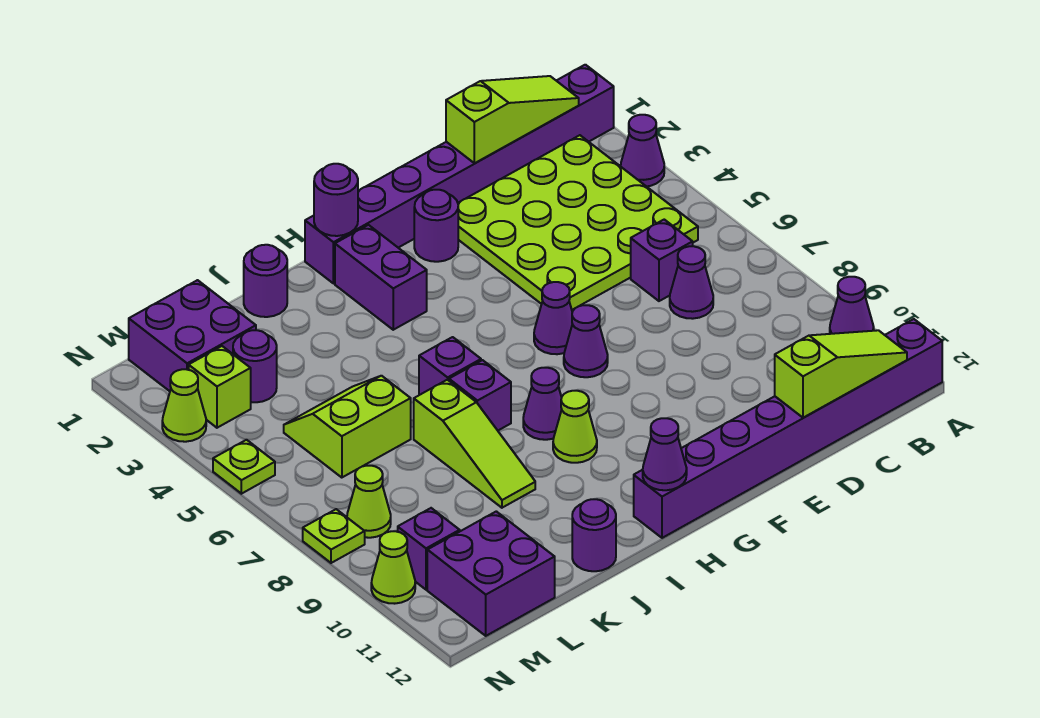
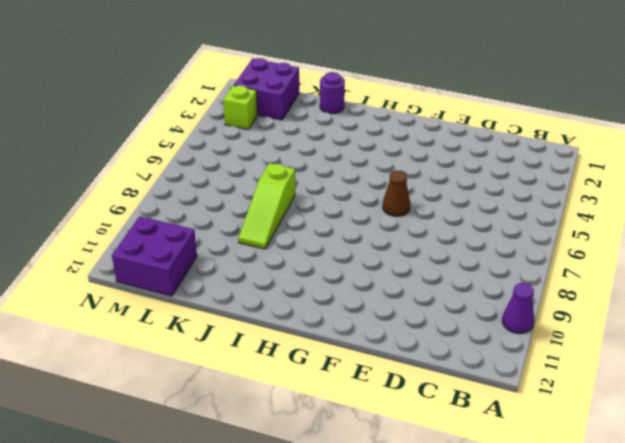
brown 1x1 cone [383,170,410,216] -> purple 1x1 cone [534,282,572,354]
none -> purple 1x8 brick [305,65,614,284]
none -> purple 1x1 cone [621,115,664,186]
none -> purple 1x8 brick [634,319,942,538]
none -> lime 4x4 plate [458,135,698,310]

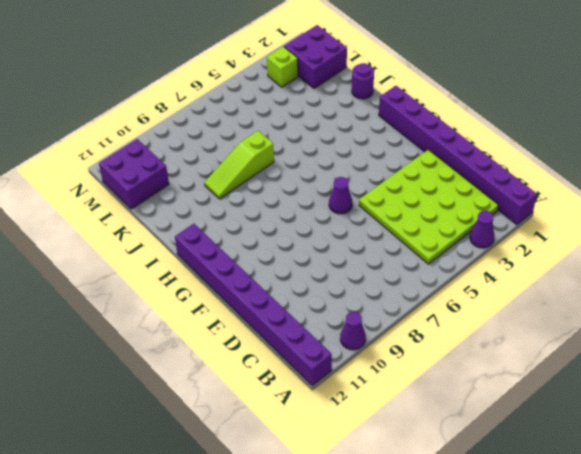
none -> purple 1x1 brick [631,220,693,301]
none -> purple 1x1 cone [670,246,713,319]
none -> purple 1x1 round brick [414,190,458,262]
none -> purple 1x1 cone [564,305,608,377]

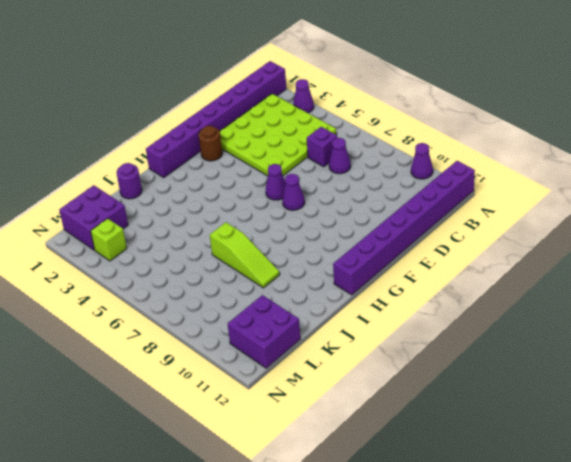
brown 1x1 round brick [199,126,222,161] -> purple 1x1 round brick [414,190,458,262]
none -> purple 1x2 brick [335,225,427,330]
none -> purple 1x1 cone [523,368,562,440]
none -> lime 1x1 cone [553,391,597,463]
none -> purple 1x1 brick [419,337,481,395]

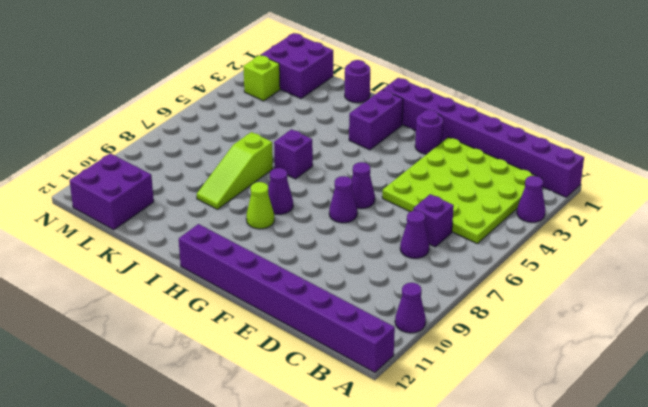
none -> purple 1x1 brick [449,360,511,430]
none -> purple 1x1 round brick [572,499,616,571]
none -> lime 2x2 slope [284,376,411,478]
none -> purple 1x1 round brick [233,330,277,402]

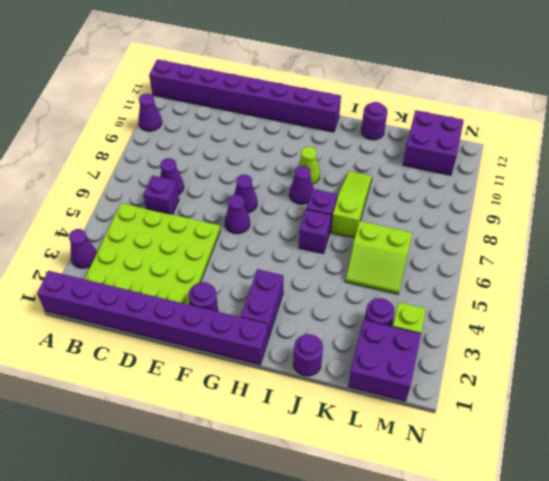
none -> lime 1x1 cone [347,466,391,538]
none -> purple 1x1 brick [398,508,460,590]
none -> lime 1x1 cone [162,369,206,442]
none -> lime 1x1 plate [213,440,275,494]

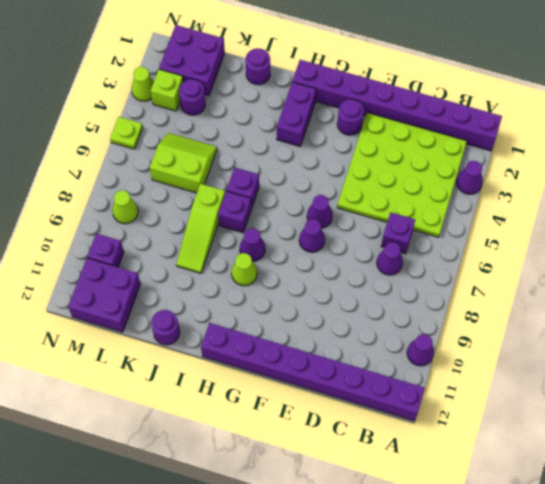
none -> lime 1x1 plate [303,509,365,563]
none -> lime 1x1 cone [371,531,415,604]
none -> lime 1x3 slope [446,76,579,163]
none -> lime 1x3 slope [775,330,907,418]

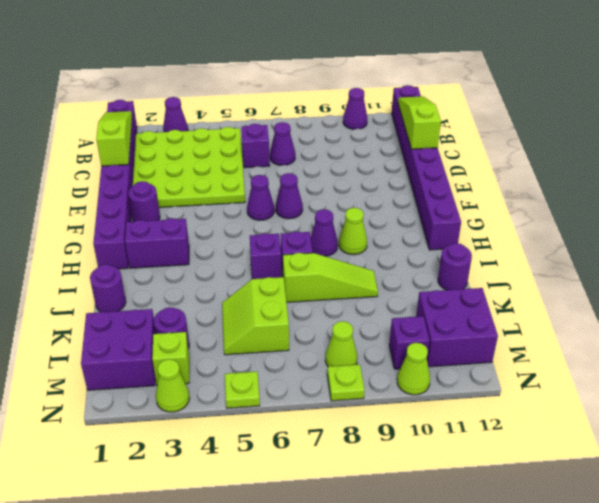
none -> purple 1x1 round brick [314,164,358,236]
none -> purple 1x1 cone [643,418,687,490]

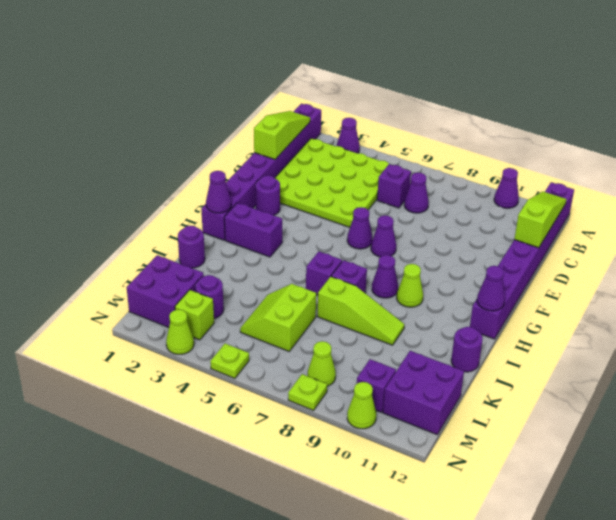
purple 1x1 cone [206,171,231,213] -> purple 1x1 round brick [314,164,358,236]

